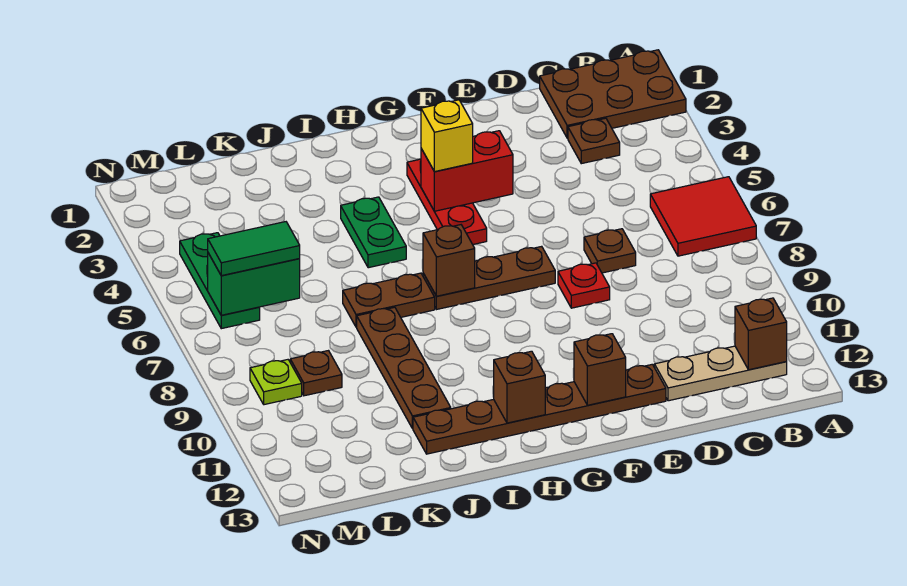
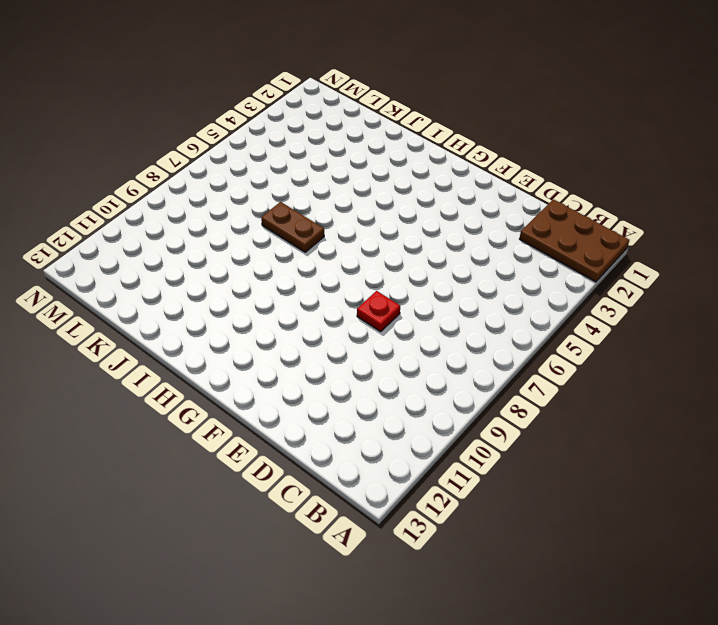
none -> red 2x2 tile [650,177,756,256]
none -> tan 1x3 plate [654,346,787,401]
none -> brown 1x1 plate [568,118,620,164]

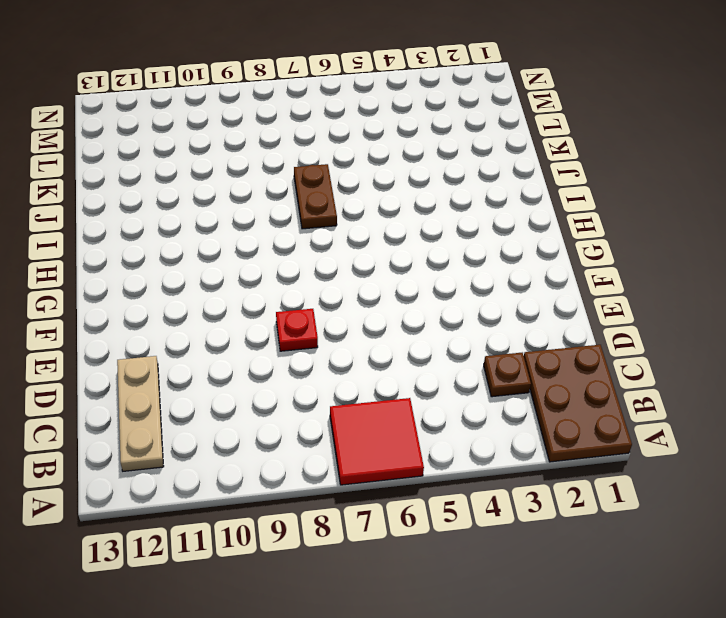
none -> brown 1x1 plate [584,229,636,273]
none -> brown 1x6 plate [413,364,666,454]
none -> brown 1x3 plate [423,246,555,309]

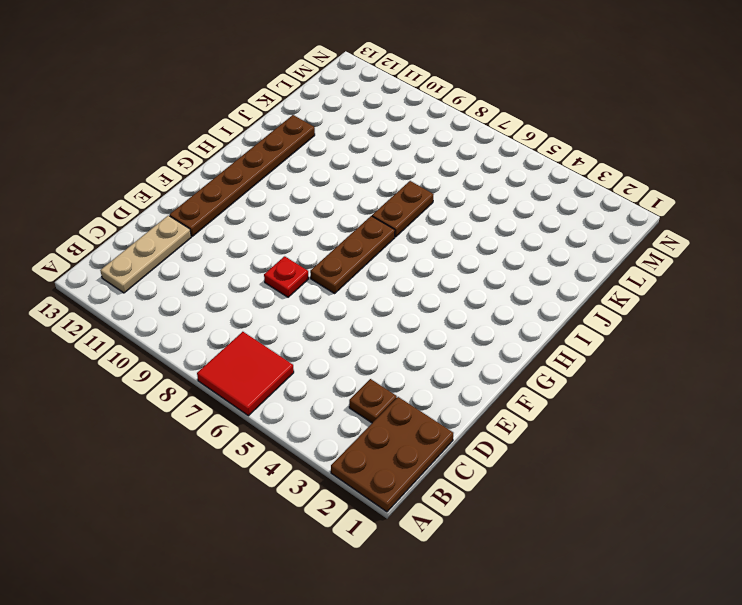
none -> brown 1x1 plate [584,229,636,273]
none -> red 1x3 plate [407,159,487,245]
none -> green 1x2 plate [341,197,406,268]

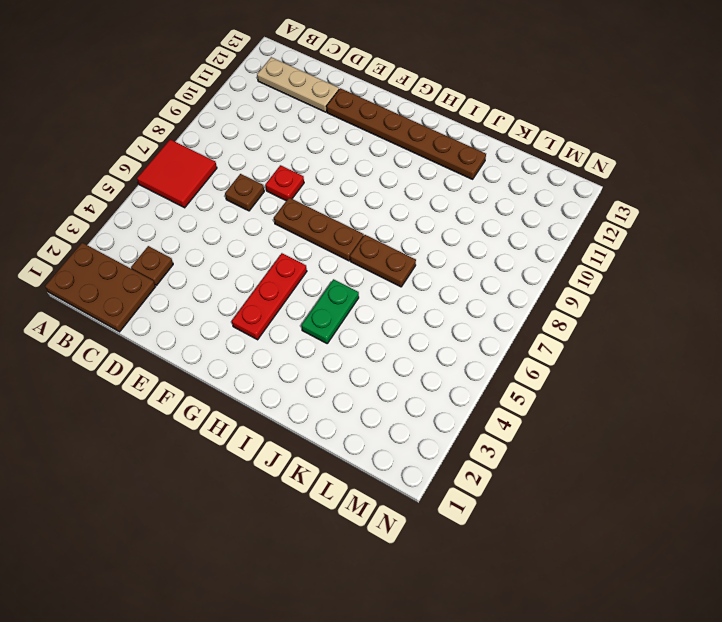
none -> brown 1x4 plate [357,307,451,429]
none -> brown 1x1 plate [290,351,342,396]
none -> green 1x3 plate [180,233,260,329]

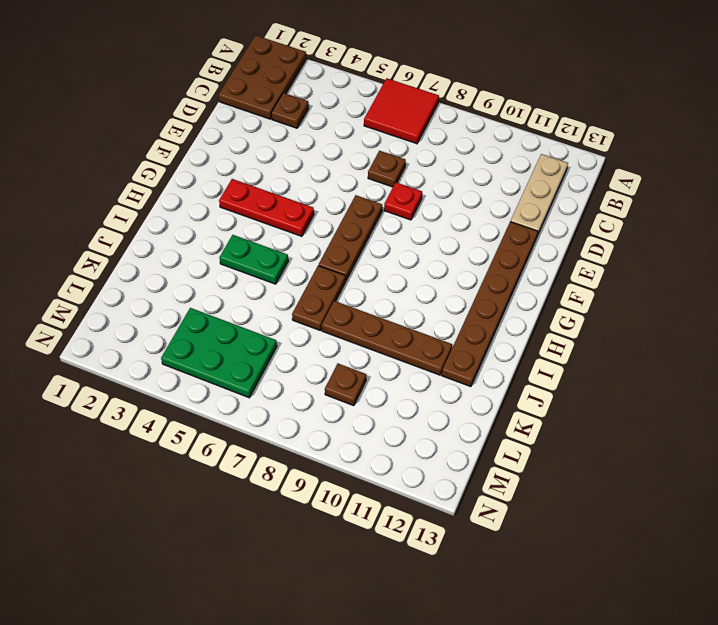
green 2x3 plate [161,308,277,398] -> green 1x3 plate [180,233,260,329]
none -> lime 1x1 plate [250,360,302,405]
none -> brown 1x1 brick [735,298,787,370]
none -> red 1x2 brick [421,131,513,211]

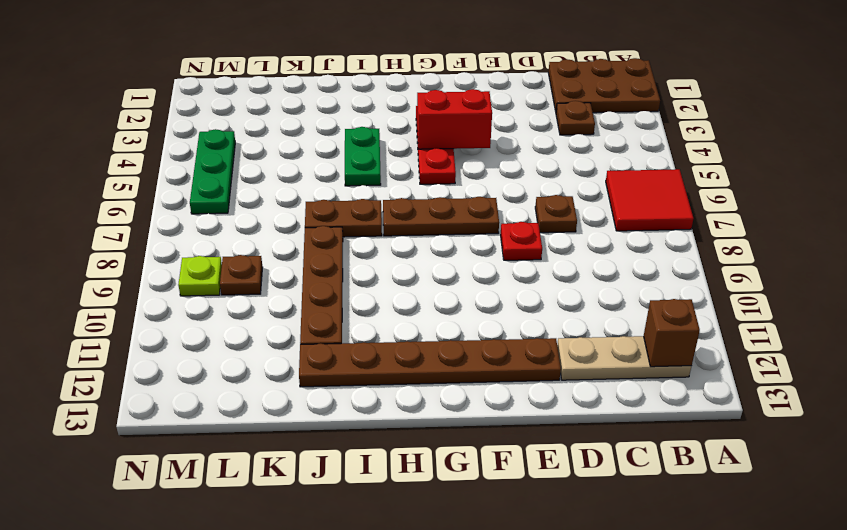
none -> brown 1x1 brick [574,334,626,405]
none -> brown 1x1 brick [423,225,475,296]
none -> brown 1x1 brick [494,351,545,423]

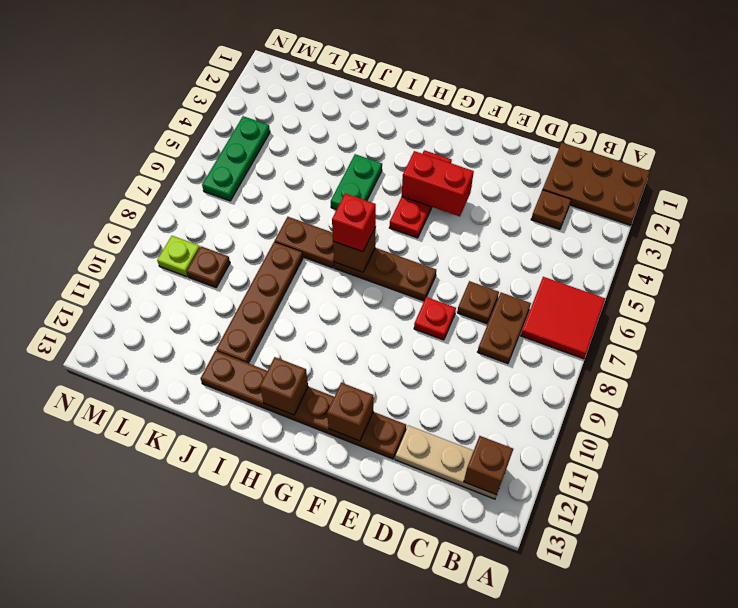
brown 1x2 plate [478,293,531,364] -> none
red 1x1 brick [332,193,376,252] -> none
none -> green 1x2 brick [208,253,300,315]
none -> yellow 1x1 brick [421,100,473,172]
none -> green 1x2 tile [208,222,300,276]

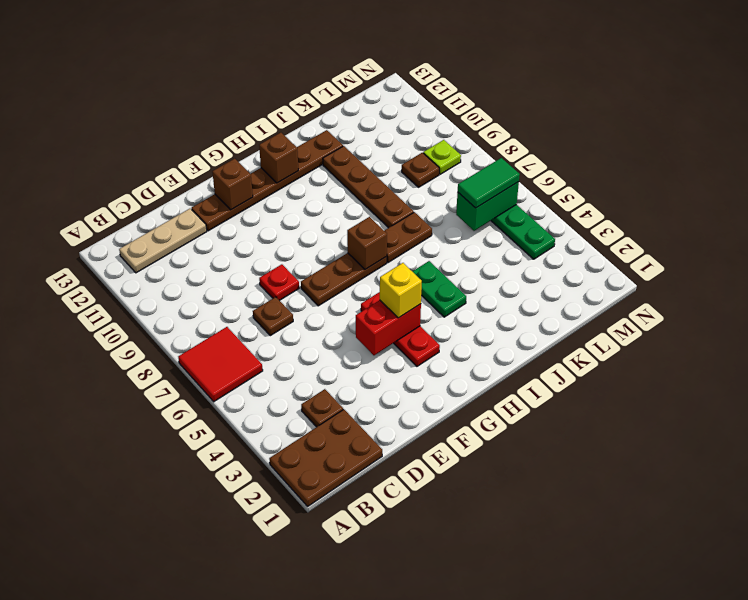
none -> brown 1x1 brick [735,298,787,370]

